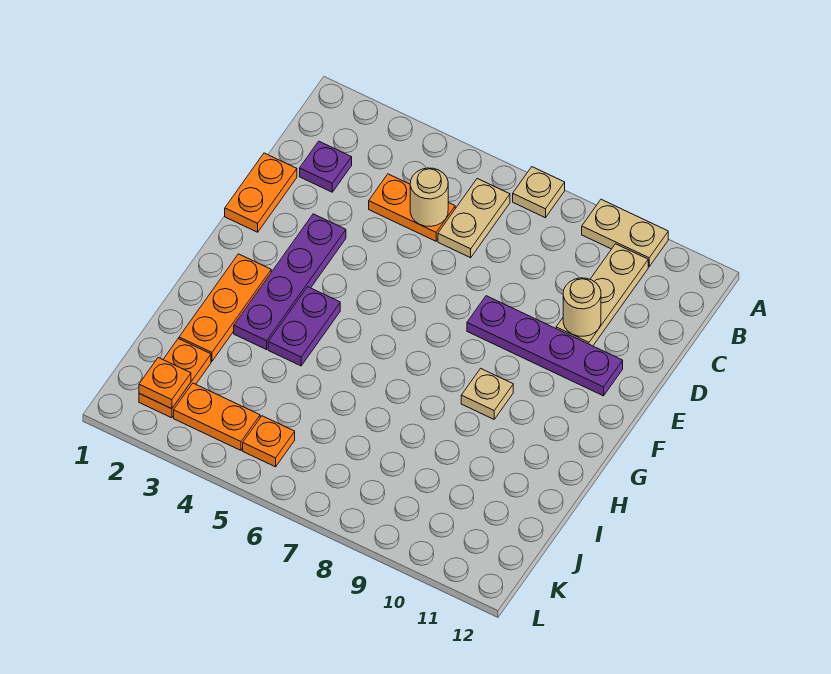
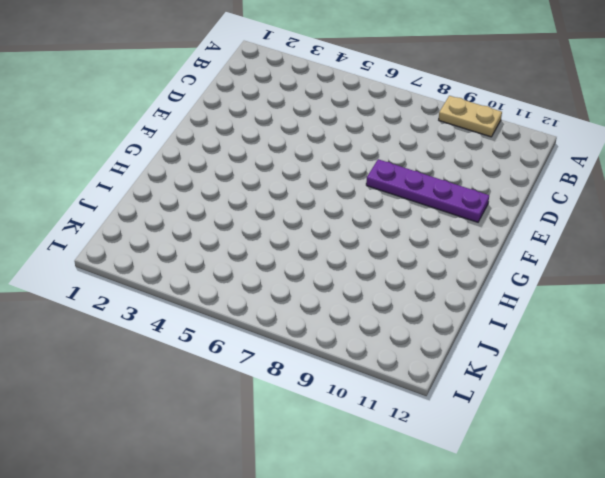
none -> tan 1x1 plate [513,167,565,218]
none -> tan 1x2 plate [438,179,510,258]
none -> tan 1x3 plate [556,244,648,346]

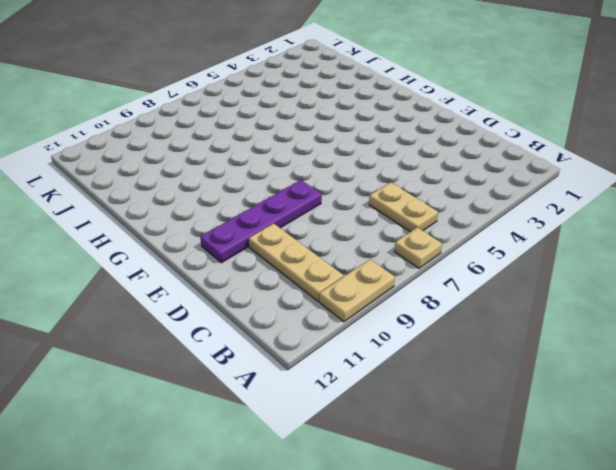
none -> purple 1x1 plate [300,141,352,192]
none -> orange 1x2 plate [369,174,455,241]
none -> orange 1x2 plate [225,153,297,232]

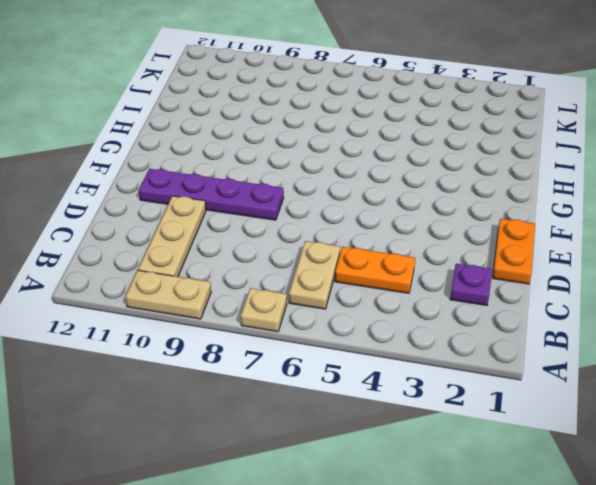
none -> purple 1x4 plate [234,214,346,350]
none -> orange 1x3 plate [179,254,271,361]
none -> purple 1x2 plate [268,287,340,366]

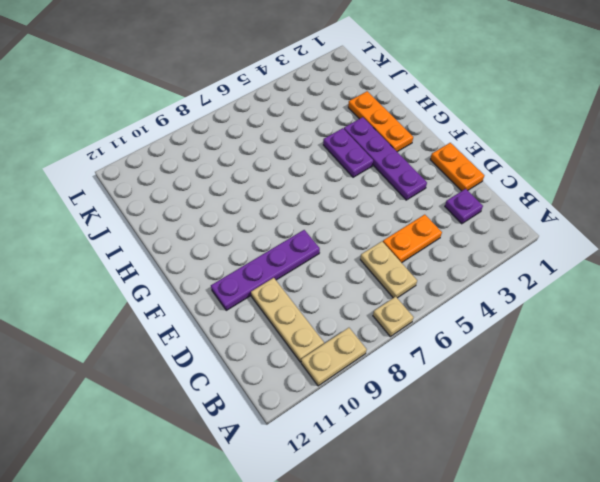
none -> tan 1x1 plate [461,368,513,419]
none -> orange 1x2 plate [139,339,211,418]
none -> orange 1x2 plate [174,383,260,450]

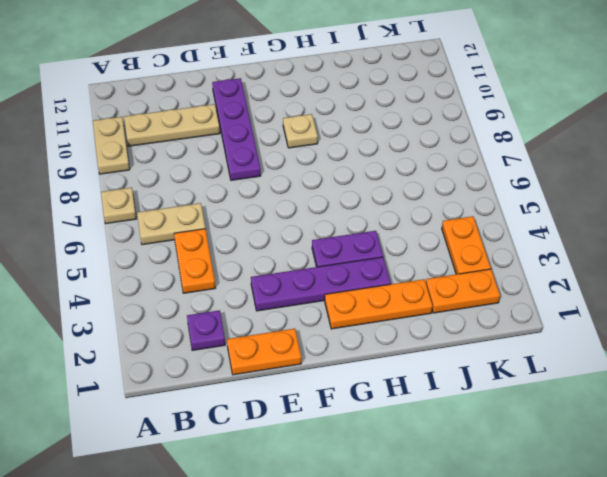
none -> orange 1x1 plate [243,416,295,467]
none -> tan 1x1 round brick [410,168,448,226]
none -> tan 1x1 round brick [563,278,601,336]

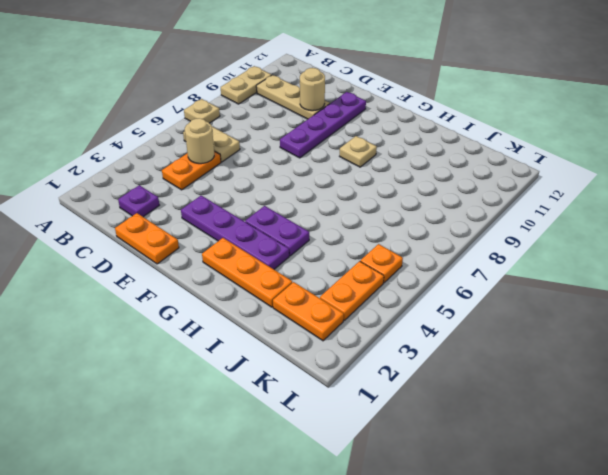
none -> orange 1x1 plate [139,358,191,409]

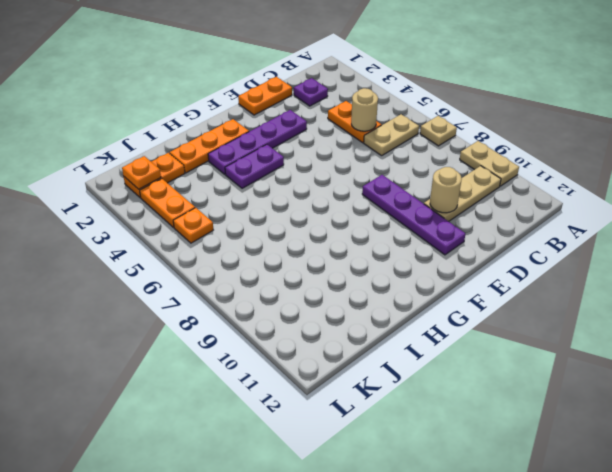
none -> tan 1x1 plate [461,368,513,419]

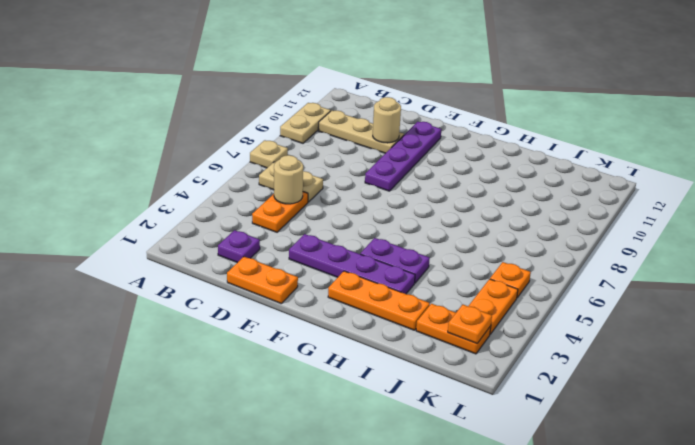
none -> tan 1x1 plate [461,368,513,419]

